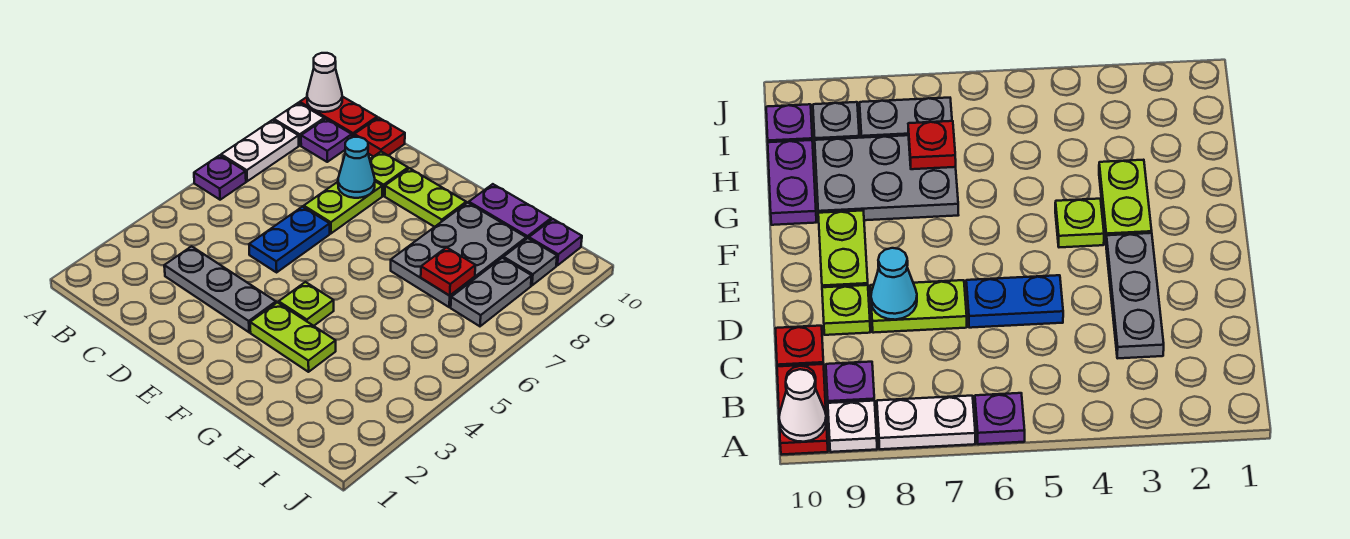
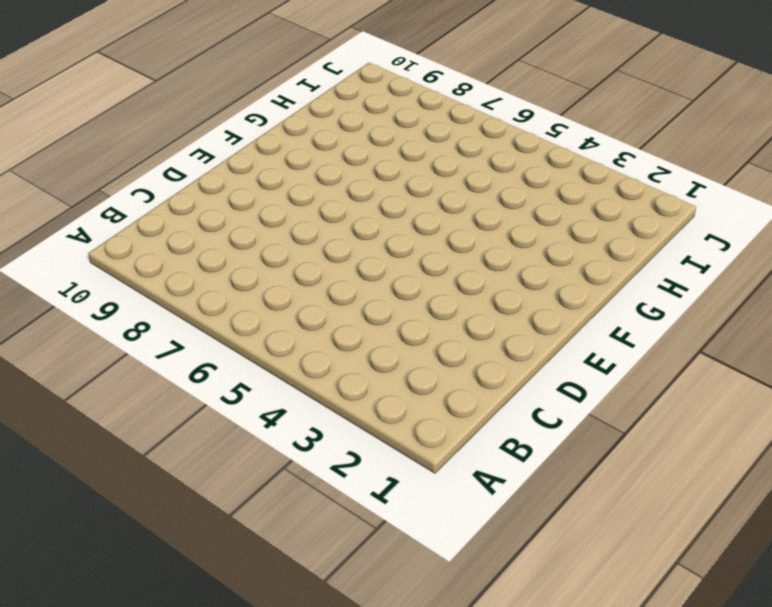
none -> purple 1x1 plate [194,155,246,200]
none -> white 1x2 plate [221,120,299,181]
none -> white 1x1 plate [274,103,324,145]

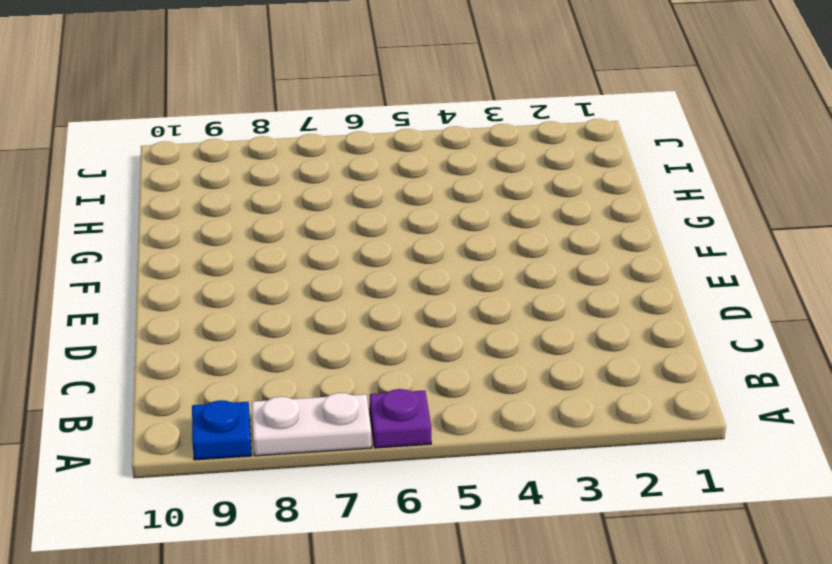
blue 1x1 plate [192,400,252,460] -> white 1x1 plate [274,103,324,145]
none -> red 1x2 plate [300,96,377,137]
none -> purple 1x1 plate [301,119,352,162]
none -> grey 1x3 plate [164,246,276,332]

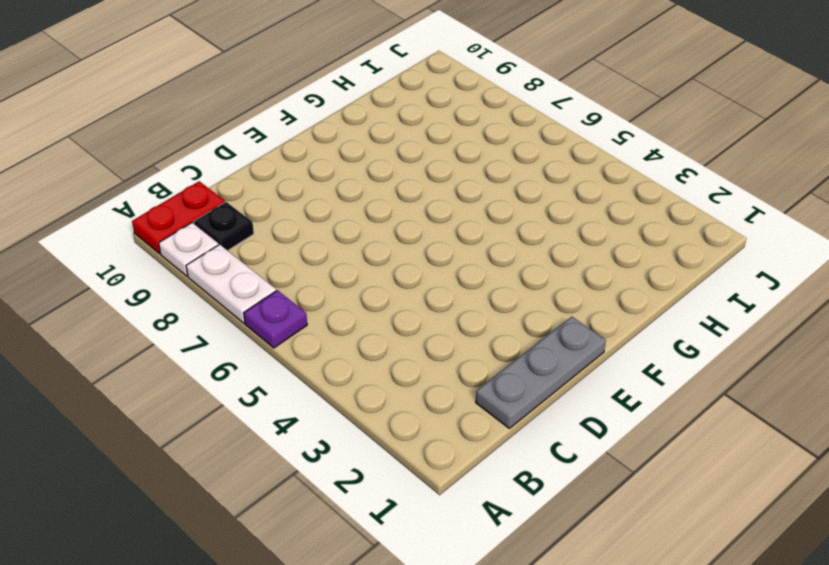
black 1x1 plate [194,202,254,251] -> purple 1x1 plate [301,119,352,162]
grey 1x3 plate [476,317,606,428] -> grey 1x3 plate moved to [164,246,276,332]
none -> red 1x1 plate [354,118,405,157]
none -> blue 1x2 plate [249,206,330,272]
none -> lime 1x2 plate [304,182,382,233]

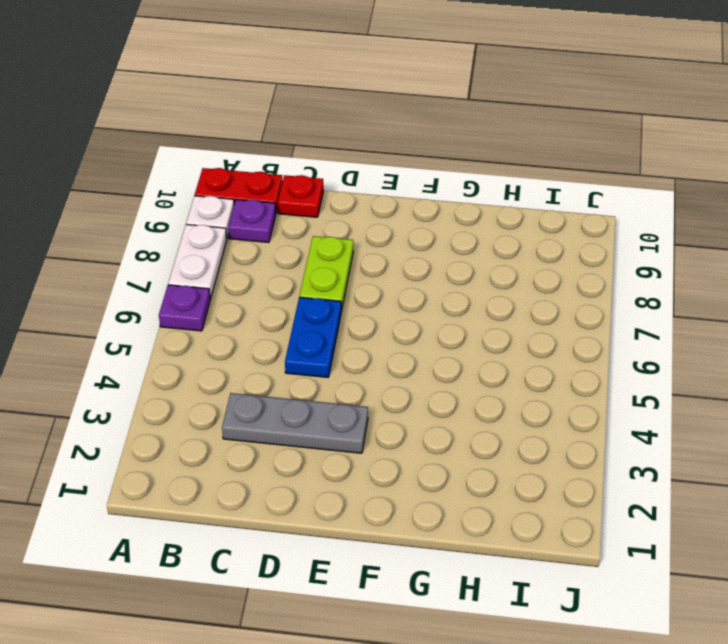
none -> lime 1x1 plate [370,152,408,196]
none -> lime 1x2 plate [385,168,466,227]
none -> lime 1x2 plate [250,302,336,372]

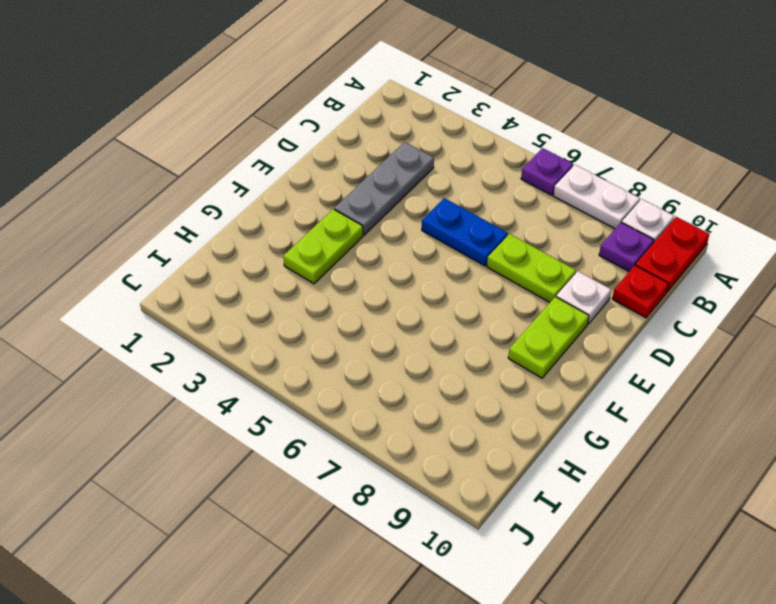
white 1x1 plate [556,271,611,324] -> lime 1x1 plate [370,152,408,196]
none -> lime 1x1 plate [279,282,334,326]
none -> grey 2x3 plate [391,203,526,307]
none -> purple 1x2 plate [469,184,551,239]

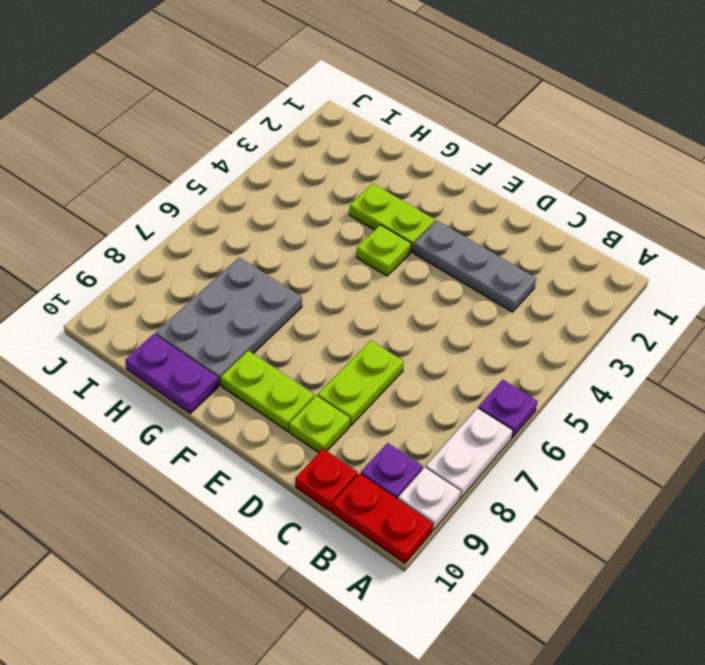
none -> blue 1x2 plate [249,206,330,272]
none -> grey 1x2 plate [451,258,532,326]
none -> grey 1x1 plate [503,238,557,285]

